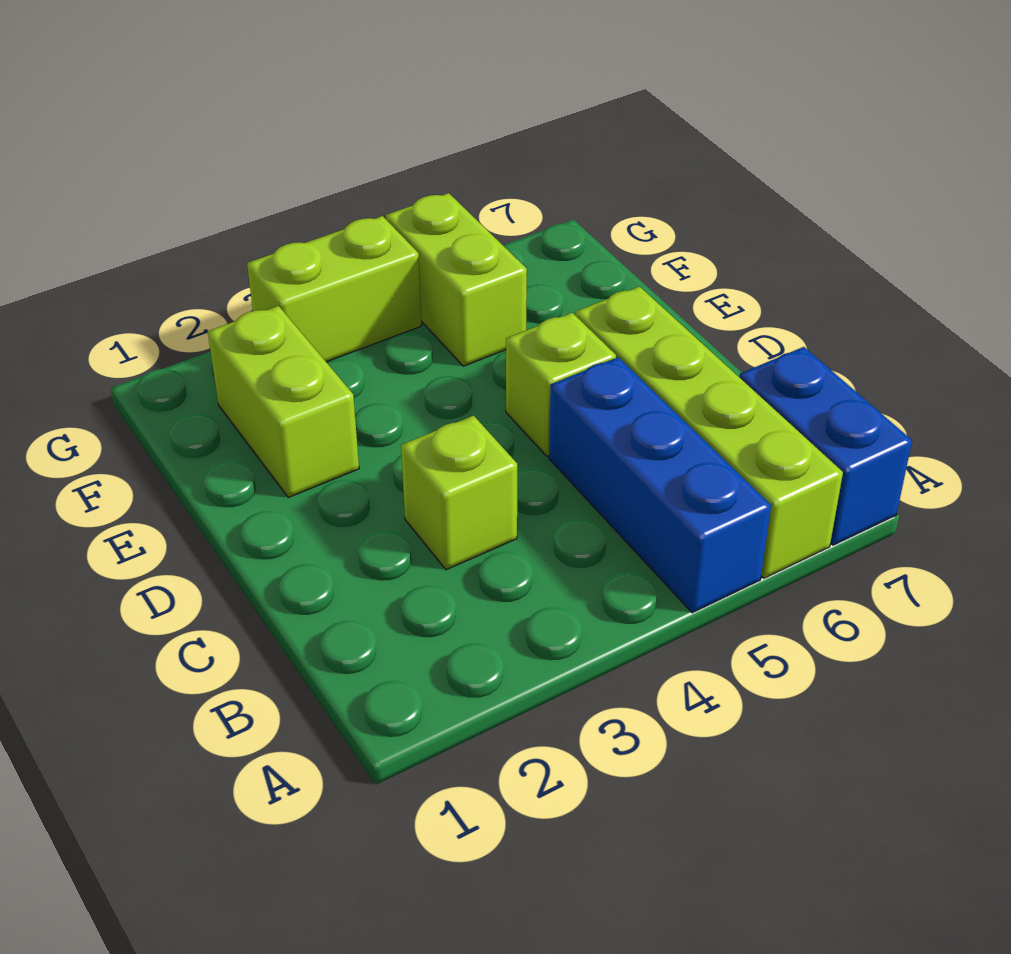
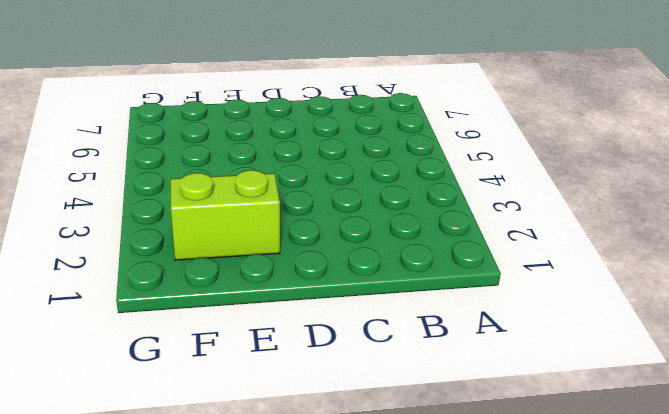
none -> blue 1x3 brick [549,357,771,613]
none -> lime 1x4 brick [575,287,843,578]

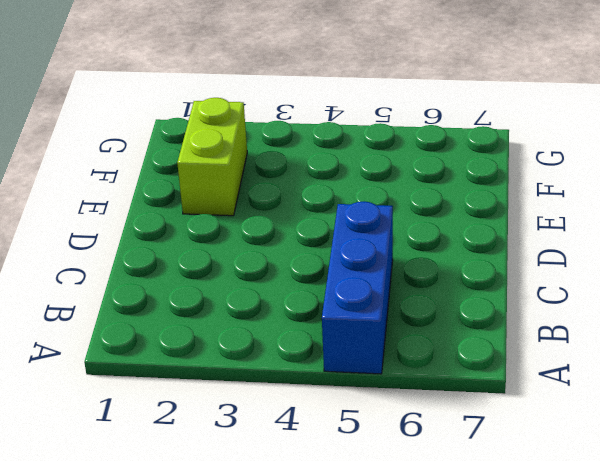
none -> lime 1x4 brick [575,287,843,578]
none -> blue 1x2 brick [739,347,912,545]

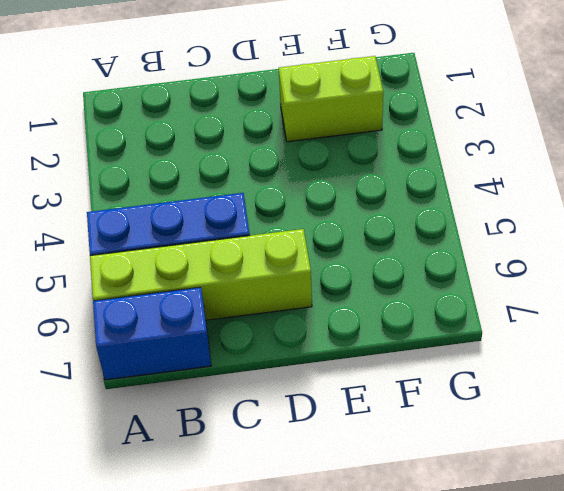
none -> lime 1x1 brick [401,416,517,570]
none -> lime 1x1 brick [506,313,616,456]

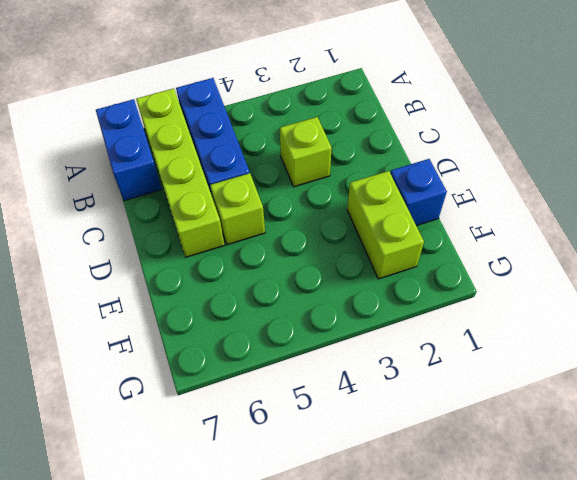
blue 1x1 brick [390,159,447,226] -> none
none -> lime 1x2 brick [386,193,527,366]
none -> lime 1x2 brick [247,216,422,362]

